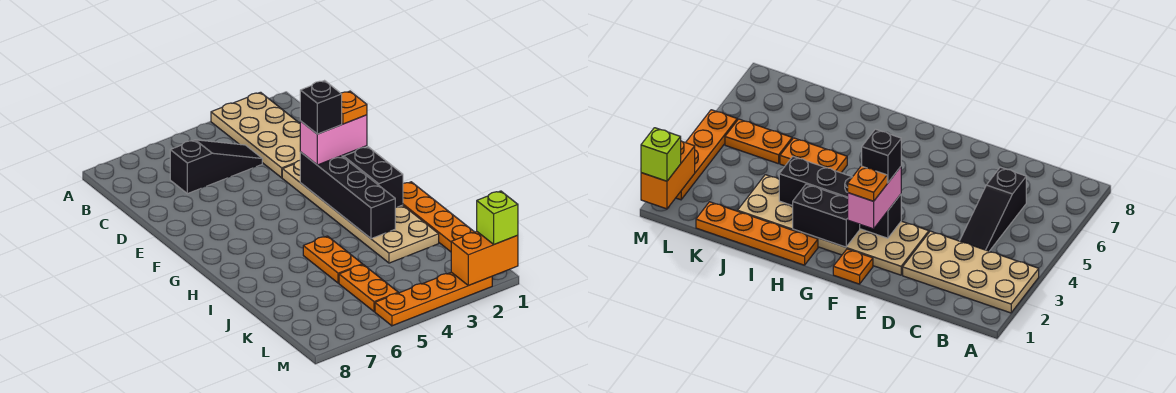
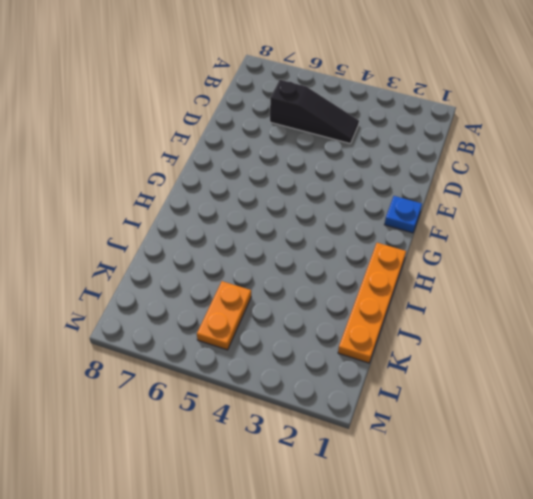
blue 1x1 plate [384,196,422,233] -> orange 1x1 plate [833,249,873,284]
none -> tan 2x4 plate [211,92,300,178]
none -> tan 2x6 plate [282,161,439,263]
none -> orange 1x2 plate [303,236,362,283]

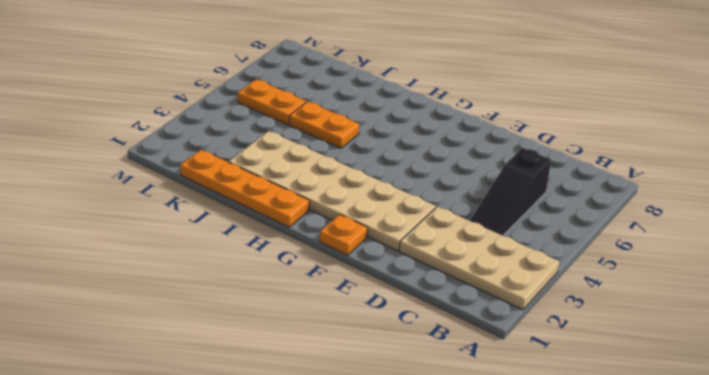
none -> orange 1x4 plate [375,272,492,326]
none -> black 1x4 brick [300,152,395,239]
none -> black 1x2 brick [344,147,403,208]

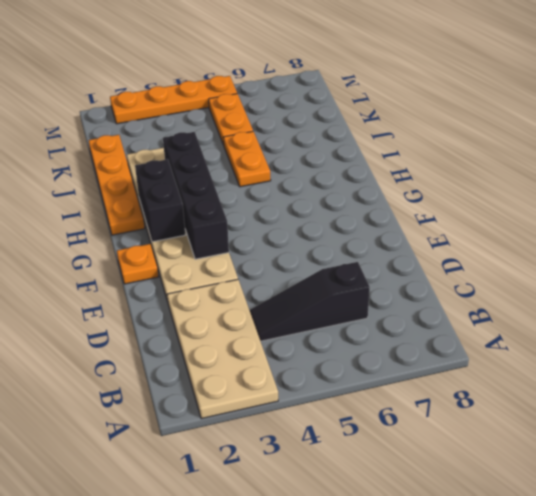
none -> orange 1x2 brick [451,231,518,285]
none -> pink 1x2 brick [300,115,367,165]
none -> lime 1x1 brick [477,191,518,244]

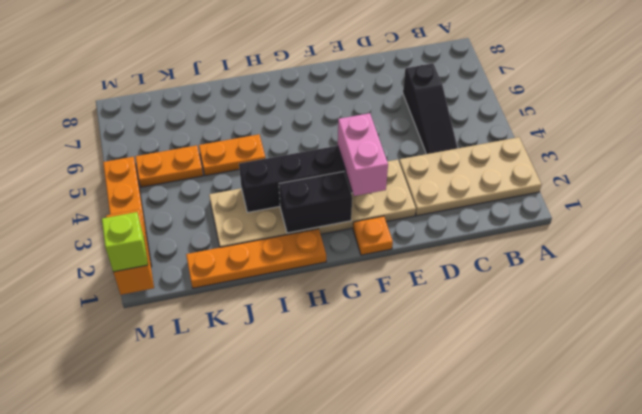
none -> orange 1x1 plate [341,91,367,124]
none -> black 1x1 brick [300,81,342,134]

